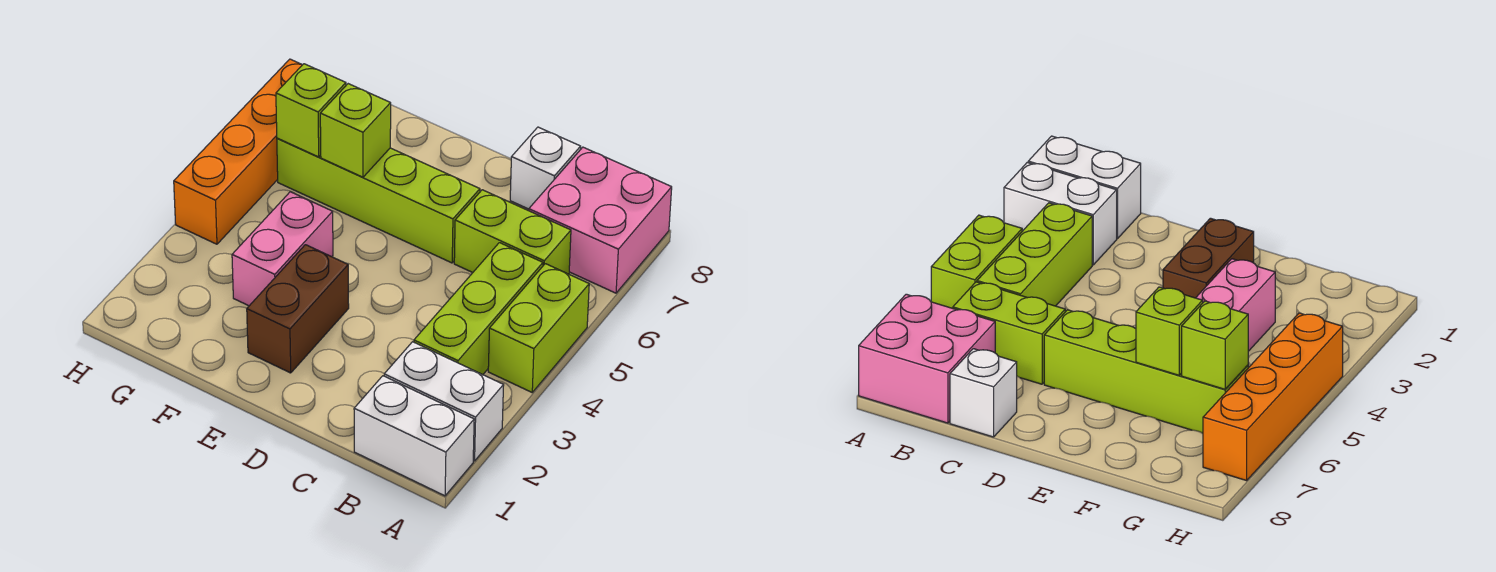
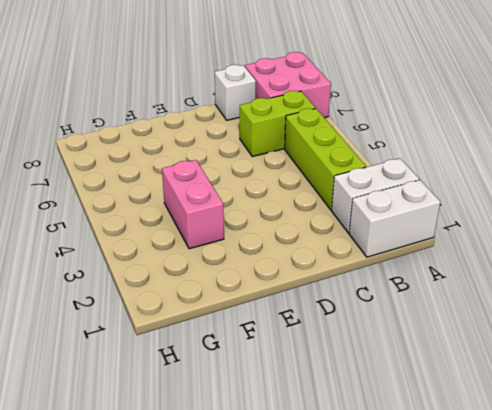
none -> lime 1x2 brick [488,264,589,392]
none -> lime 1x4 brick [277,138,480,263]
none -> brown 1x2 brick [247,245,349,373]

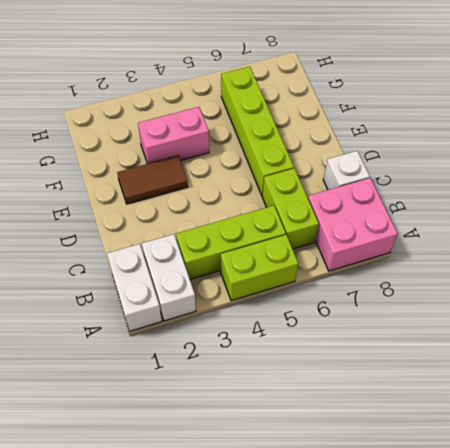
brown 1x2 tile [117,156,188,204] -> brown 1x2 brick [247,245,349,373]
none -> orange 1x4 brick [174,59,302,244]
none -> lime 1x1 brick [320,84,391,177]
none -> lime 1x1 brick [276,64,346,157]

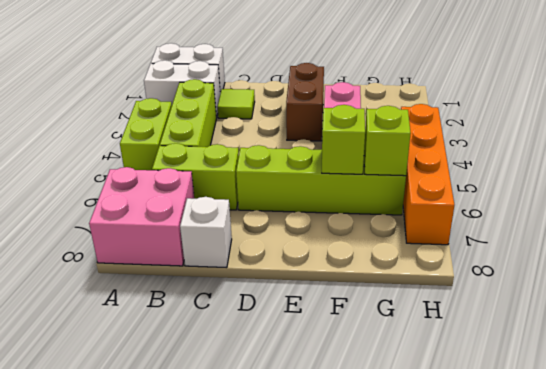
lime 1x1 tile [218,89,255,119] -> none

